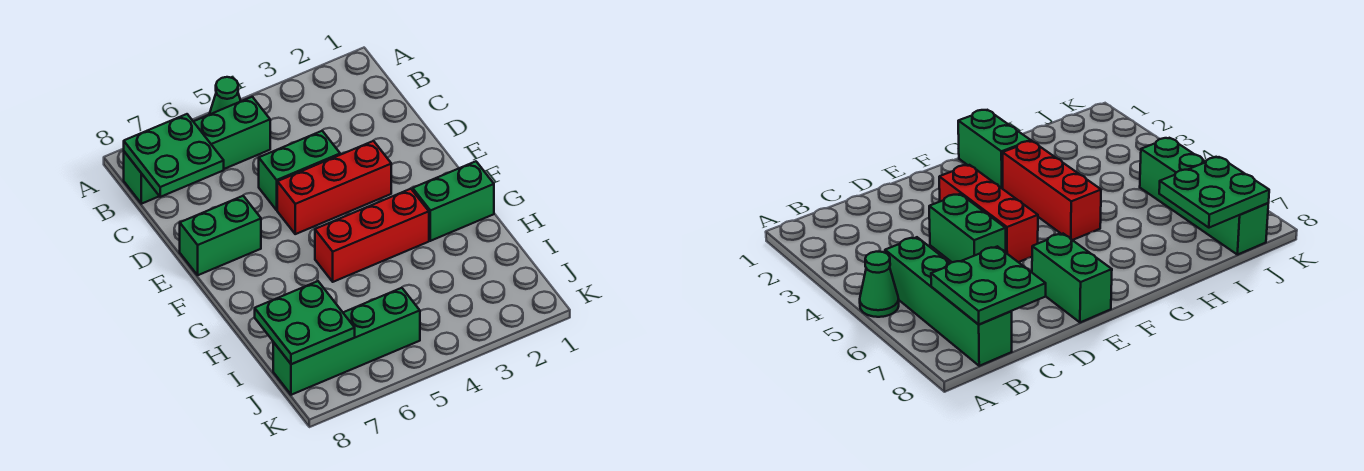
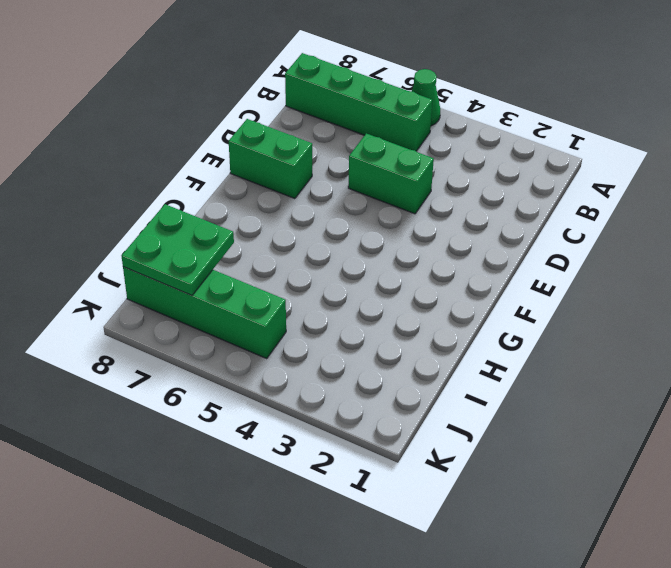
none -> red 1x3 brick [277,141,391,234]
none -> green 1x2 brick [413,161,494,241]

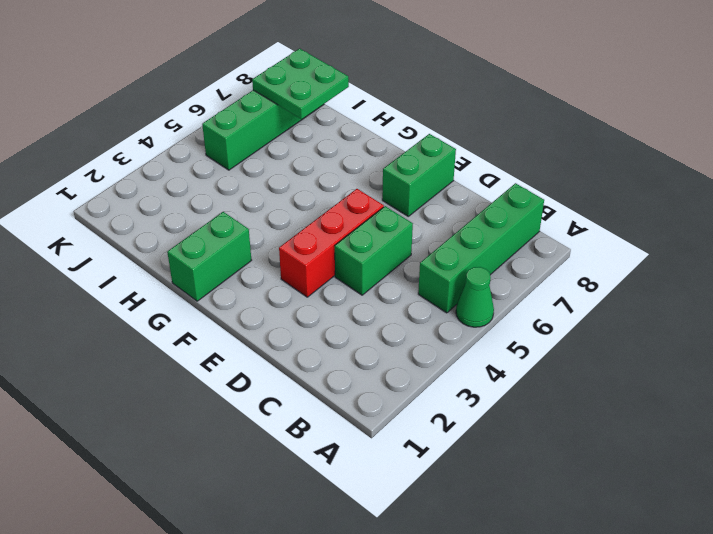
none -> red 1x3 brick [315,189,429,282]
none -> green 2x2 plate [124,114,224,197]

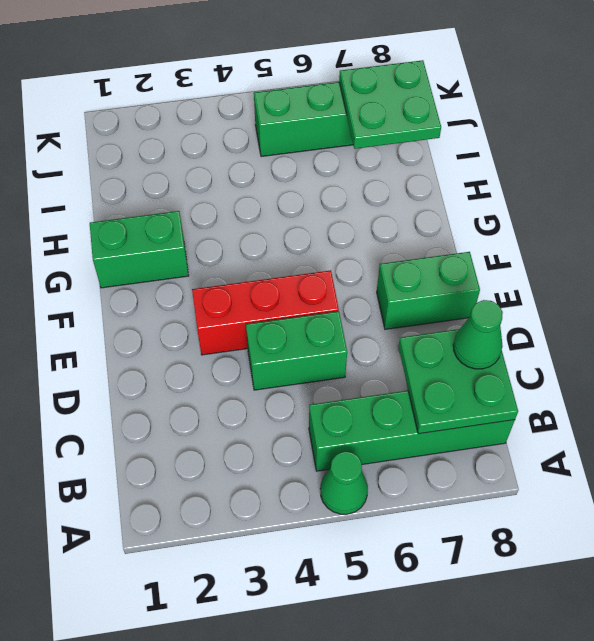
green 1x1 cone [453,300,503,369] -> none
none -> red 1x3 brick [315,189,429,282]

